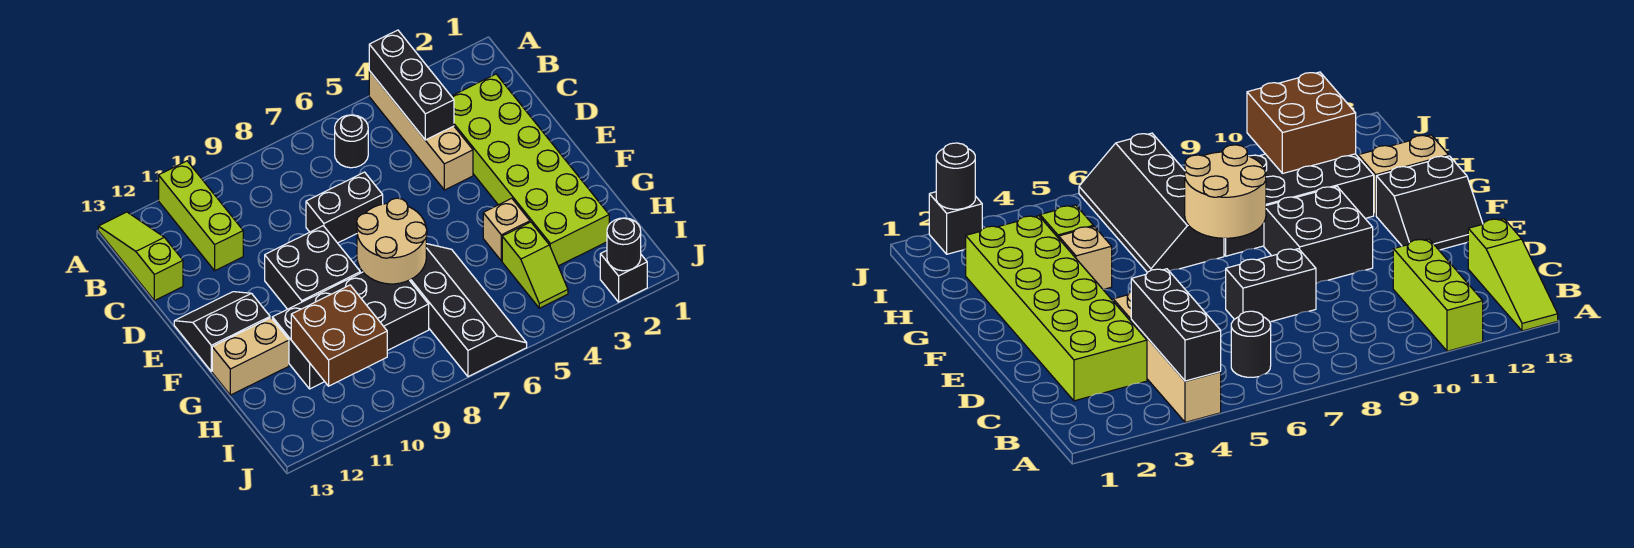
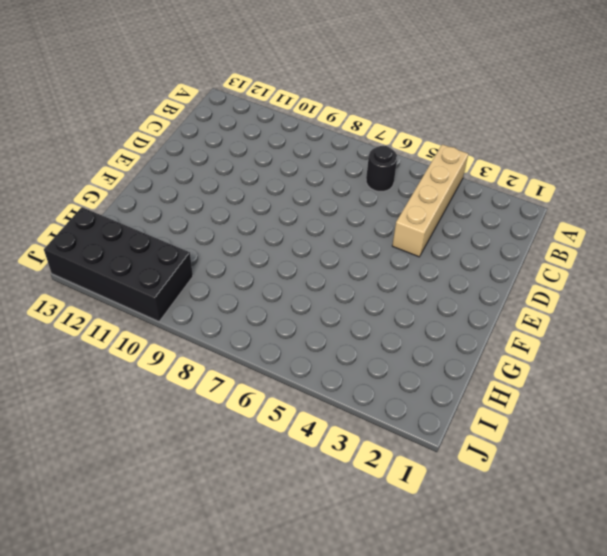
black 2x4 brick [44,207,193,321] -> black 2x4 brick moved to [272,272,429,389]
none -> lime 1x3 brick [159,161,243,271]
none -> lime 1x3 slope [98,212,183,301]
none -> lime 2x6 brick [451,74,609,266]

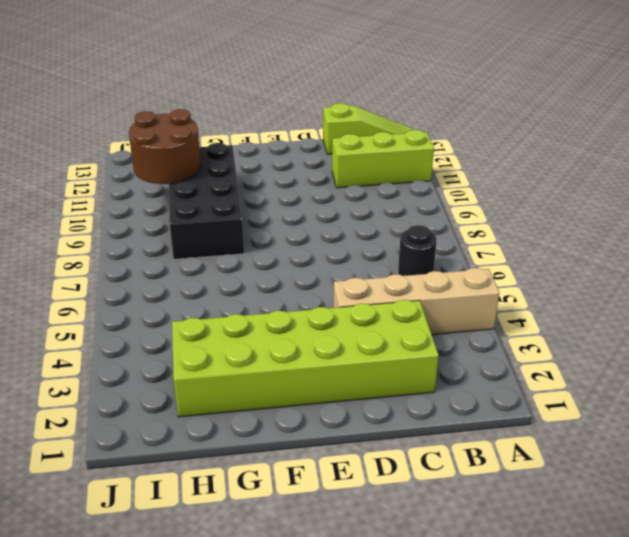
brown 2x2 round brick [129,109,201,184] -> brown 2x2 brick [291,285,387,386]
none -> black 1x2 brick [306,172,383,243]
none -> black 2x2 brick [265,226,360,309]
none -> black 2x2 slope [174,292,270,371]

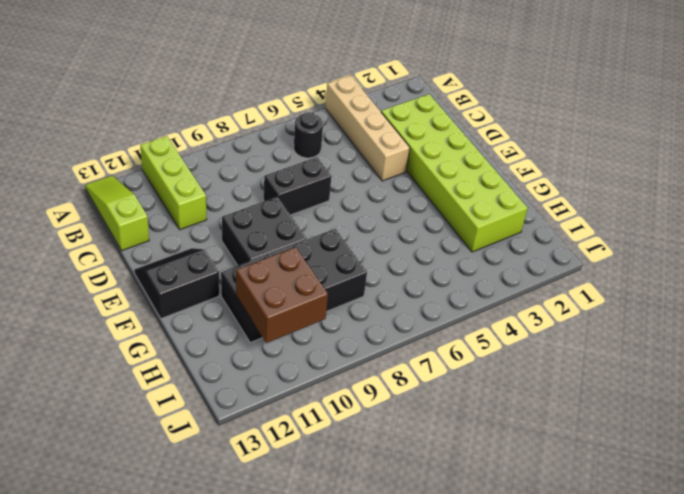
none -> tan 1x1 brick [483,198,530,261]
none -> black 2x4 slope [410,244,527,377]
none -> tan 1x2 brick [212,318,289,395]

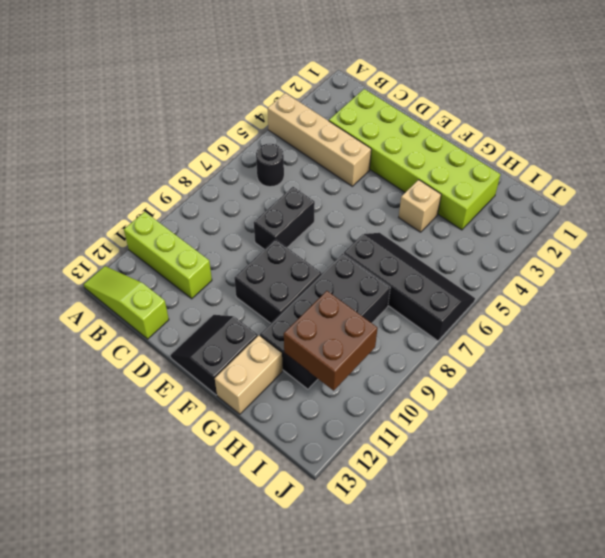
none -> lime 1x2 slope [502,222,568,308]
none -> black 1x1 brick [600,251,647,302]
none -> black 1x3 brick [369,30,454,140]

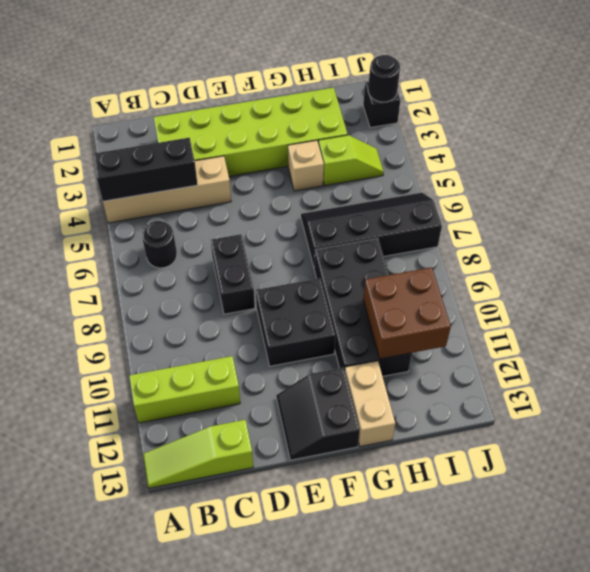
none -> tan 2x2 round brick [357,198,427,284]

